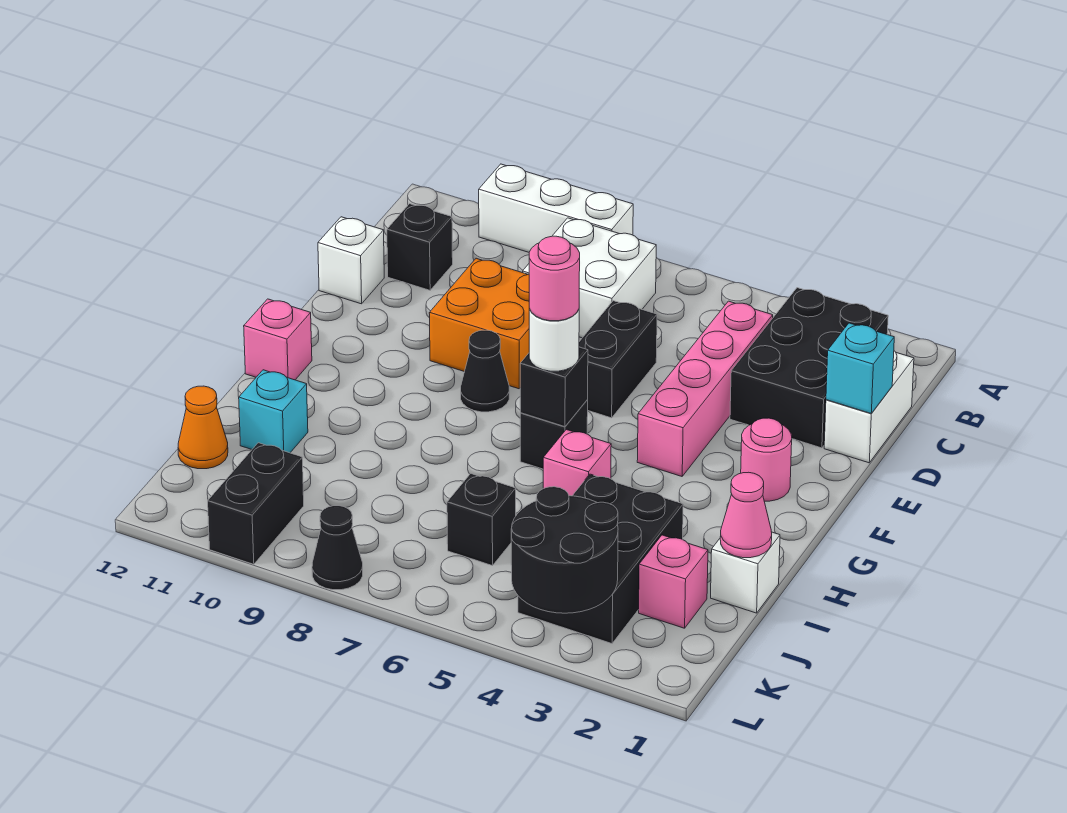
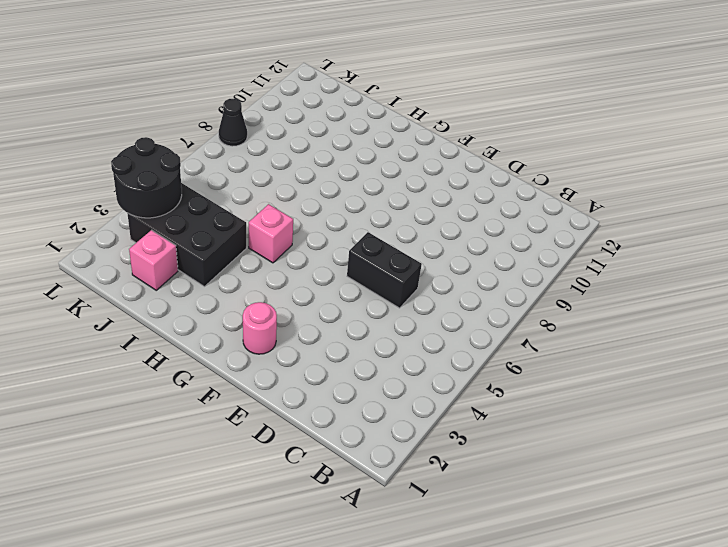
none -> white 1x3 brick [479,164,633,252]
none -> black 2x3 brick [730,288,888,448]
none -> white 2x2 brick [523,218,656,338]

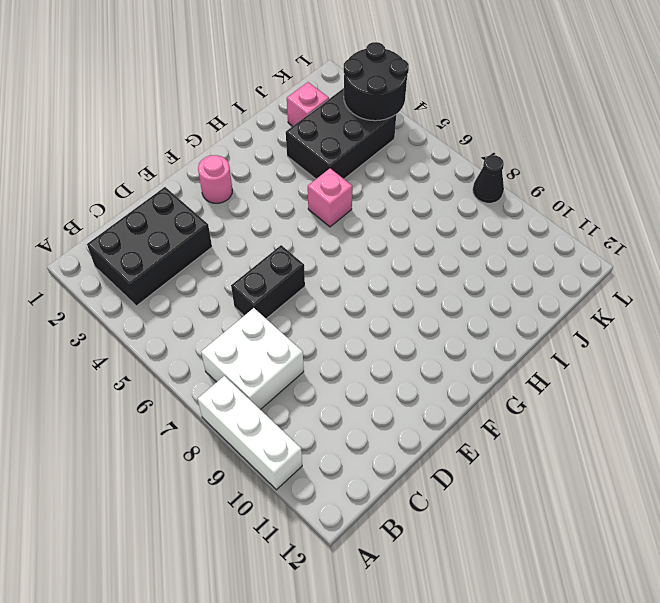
none -> white 1x2 brick [824,351,914,463]
none -> pink 1x4 brick [637,301,773,476]
none -> black 1x1 brick [387,204,453,290]

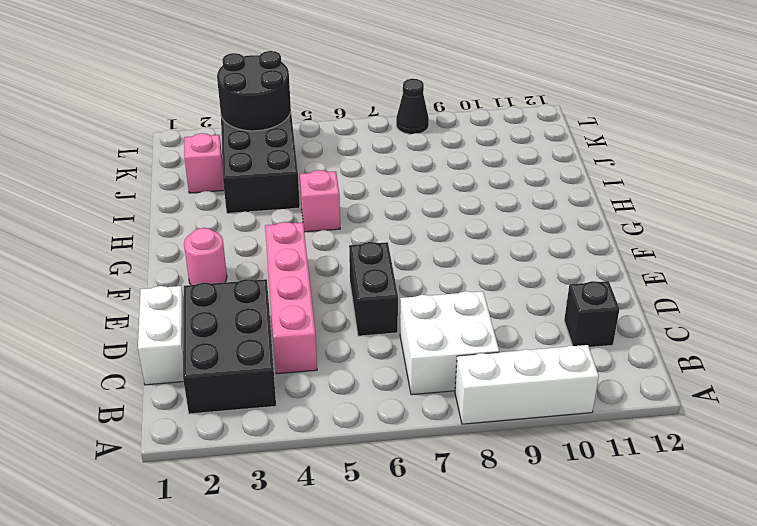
none -> orange 2x2 brick [429,258,529,389]
none -> white 1x1 brick [318,217,384,304]
none -> black 1x1 cone [461,330,509,412]

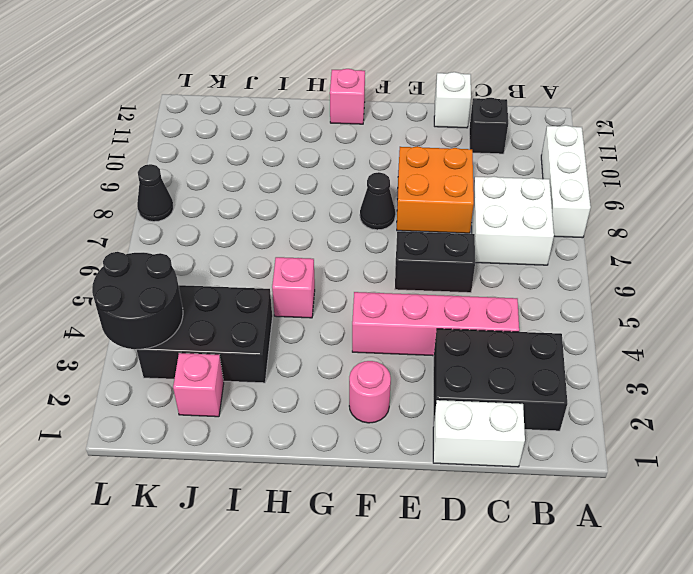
none -> black 1x1 brick [520,400,588,469]
none -> white 1x1 brick [711,532,780,613]
none -> cyan 1x1 brick [239,370,308,453]

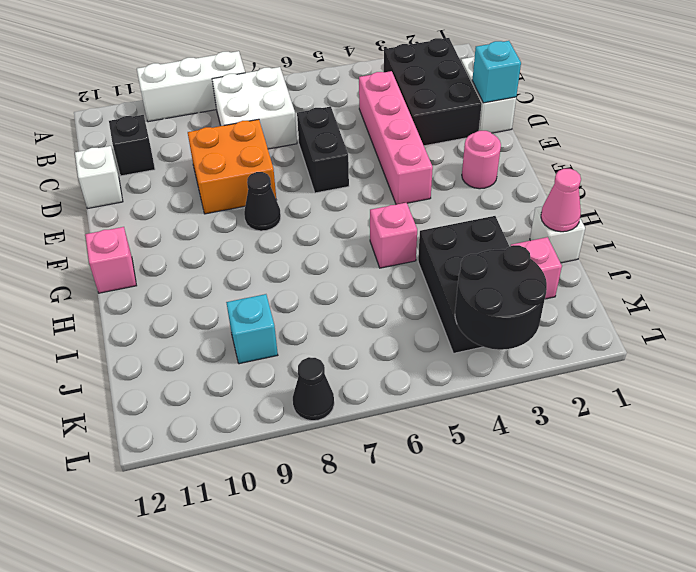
cyan 1x1 brick [226,294,278,364] -> cyan 1x1 brick moved to [239,370,308,453]
none -> black 1x1 brick [520,400,588,469]
none -> black 1x1 brick [447,474,516,566]
none -> orange 1x1 cone [178,386,228,469]

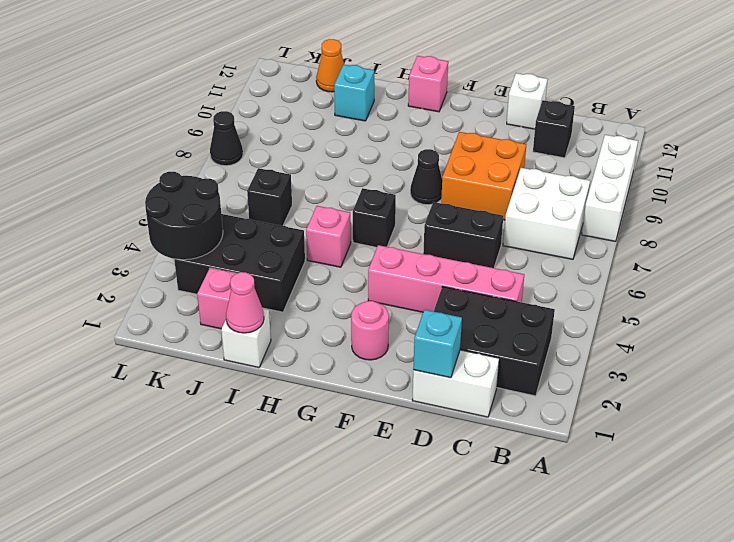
none -> black 1x2 brick [208,443,304,564]
none -> black 1x1 brick [520,347,588,427]
none -> white 1x1 round brick [529,309,579,371]

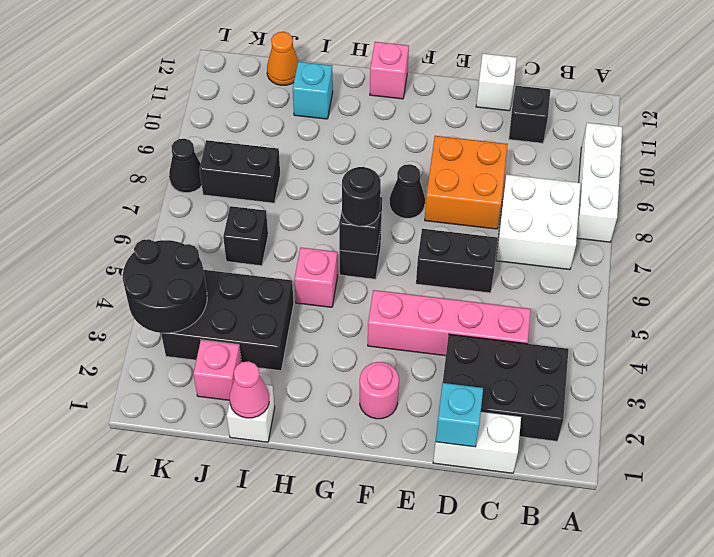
black 1x1 round brick [342,167,381,226] -> white 1x1 round brick [529,309,579,371]
black 1x2 brick [200,140,280,203] -> black 1x2 brick moved to [208,443,304,564]
none -> pink 1x1 round brick [529,236,580,321]

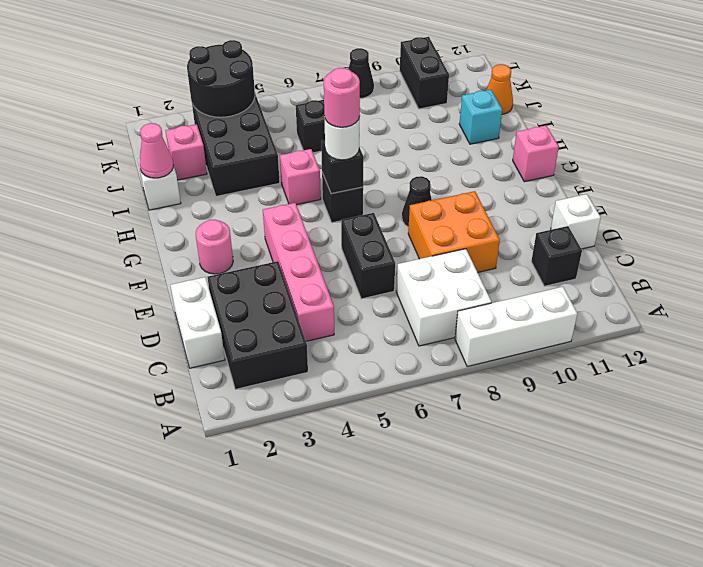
none -> cyan 1x1 brick [826,323,894,413]

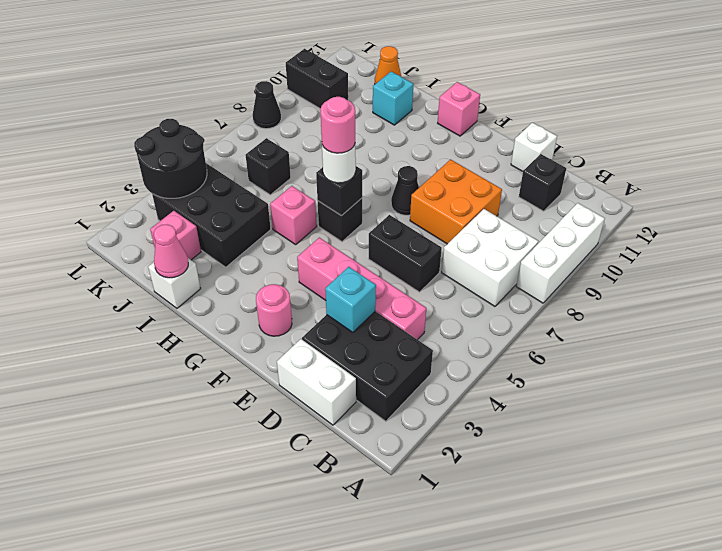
cyan 1x1 brick [325,267,376,332] -> cyan 1x1 brick moved to [826,323,894,413]

